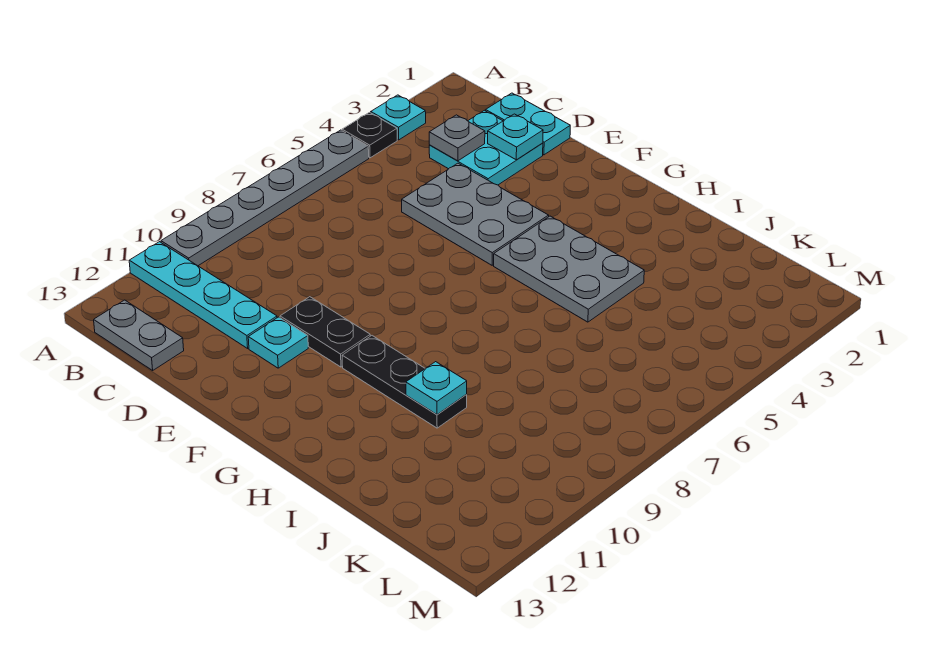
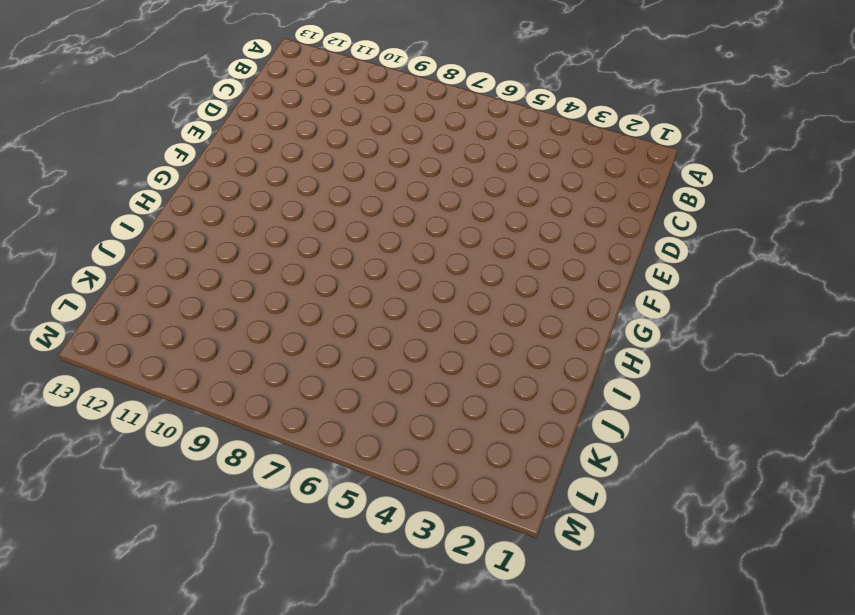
none -> cyan 1x1 plate [371,95,426,140]
none -> black 1x1 plate [342,113,397,158]
none -> grey 1x6 plate [161,130,369,266]

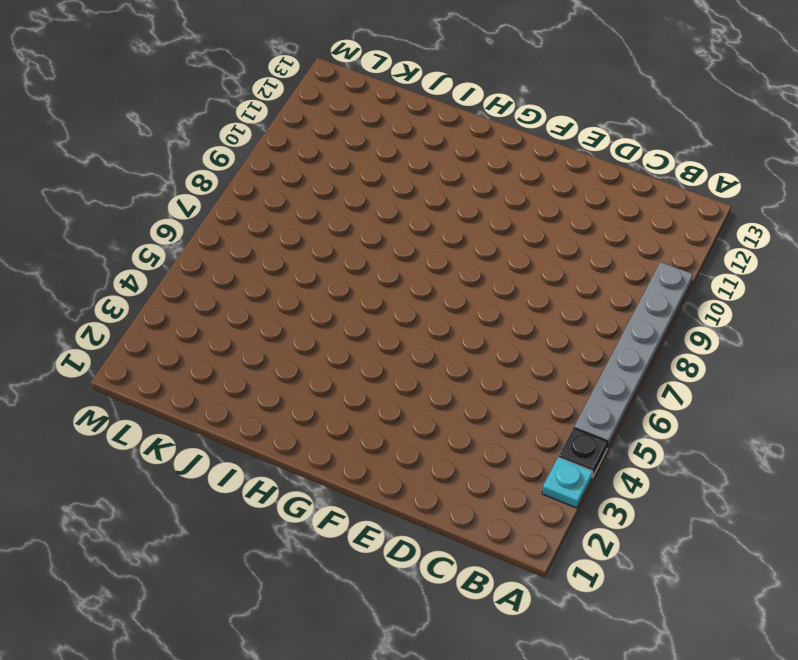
none -> cyan 1x4 plate [129,242,277,348]
none -> grey 1x2 plate [94,300,184,370]
none -> cyan 1x2 plate [486,93,570,155]

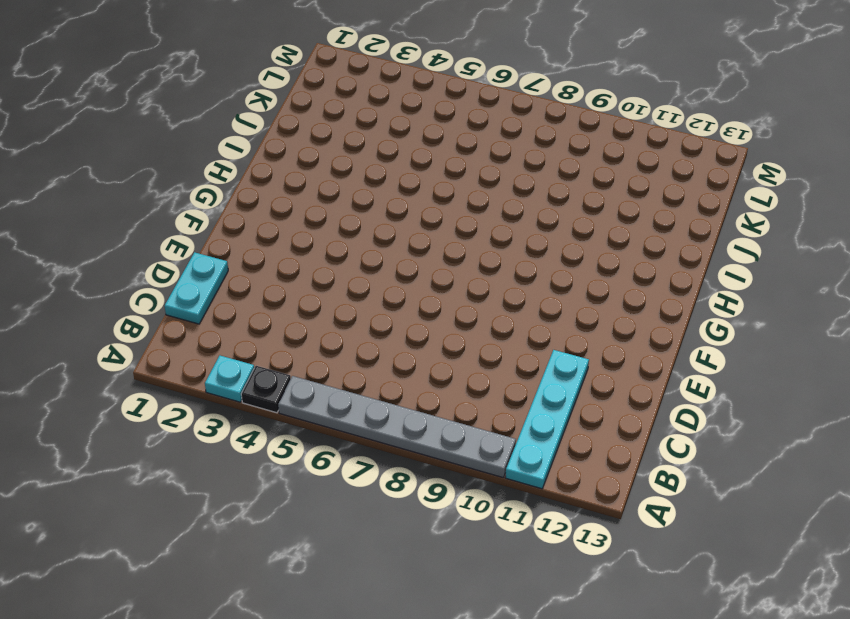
none -> grey 1x2 plate [94,300,184,370]
none -> cyan 2x2 plate [429,110,543,185]
none -> grey 2x3 plate [402,163,549,265]

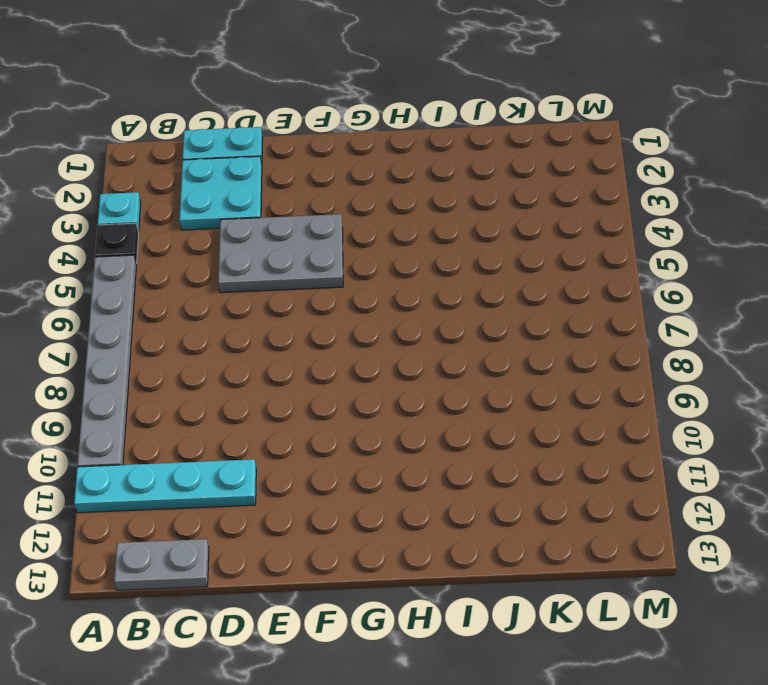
none -> black 1x2 plate [280,297,370,367]
none -> cyan 1x1 plate [248,317,308,368]
none -> grey 2x3 plate [494,216,644,322]

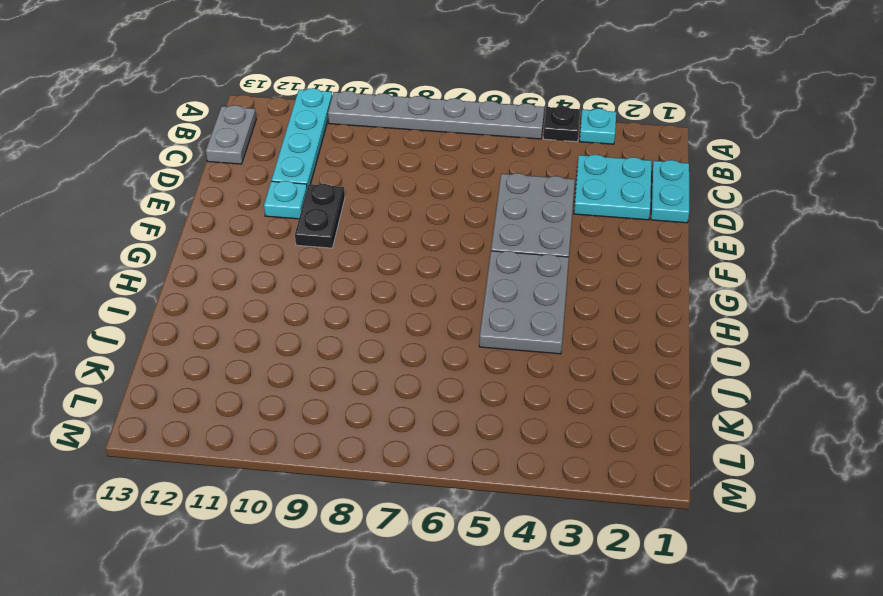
none -> black 1x3 plate [342,335,467,428]
none -> grey 1x1 plate [429,115,485,161]
none -> cyan 1x1 plate [488,114,543,160]

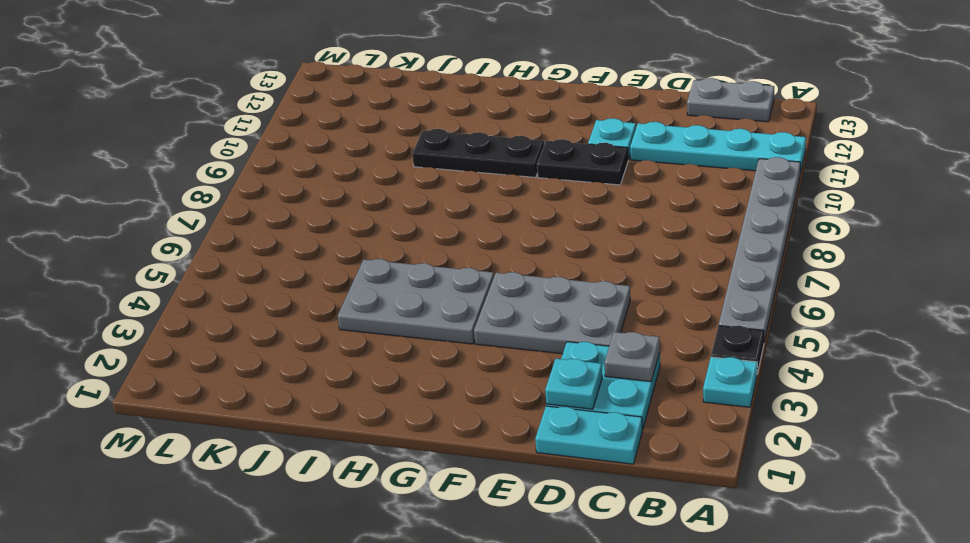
none -> cyan 1x1 plate [406,362,467,415]

